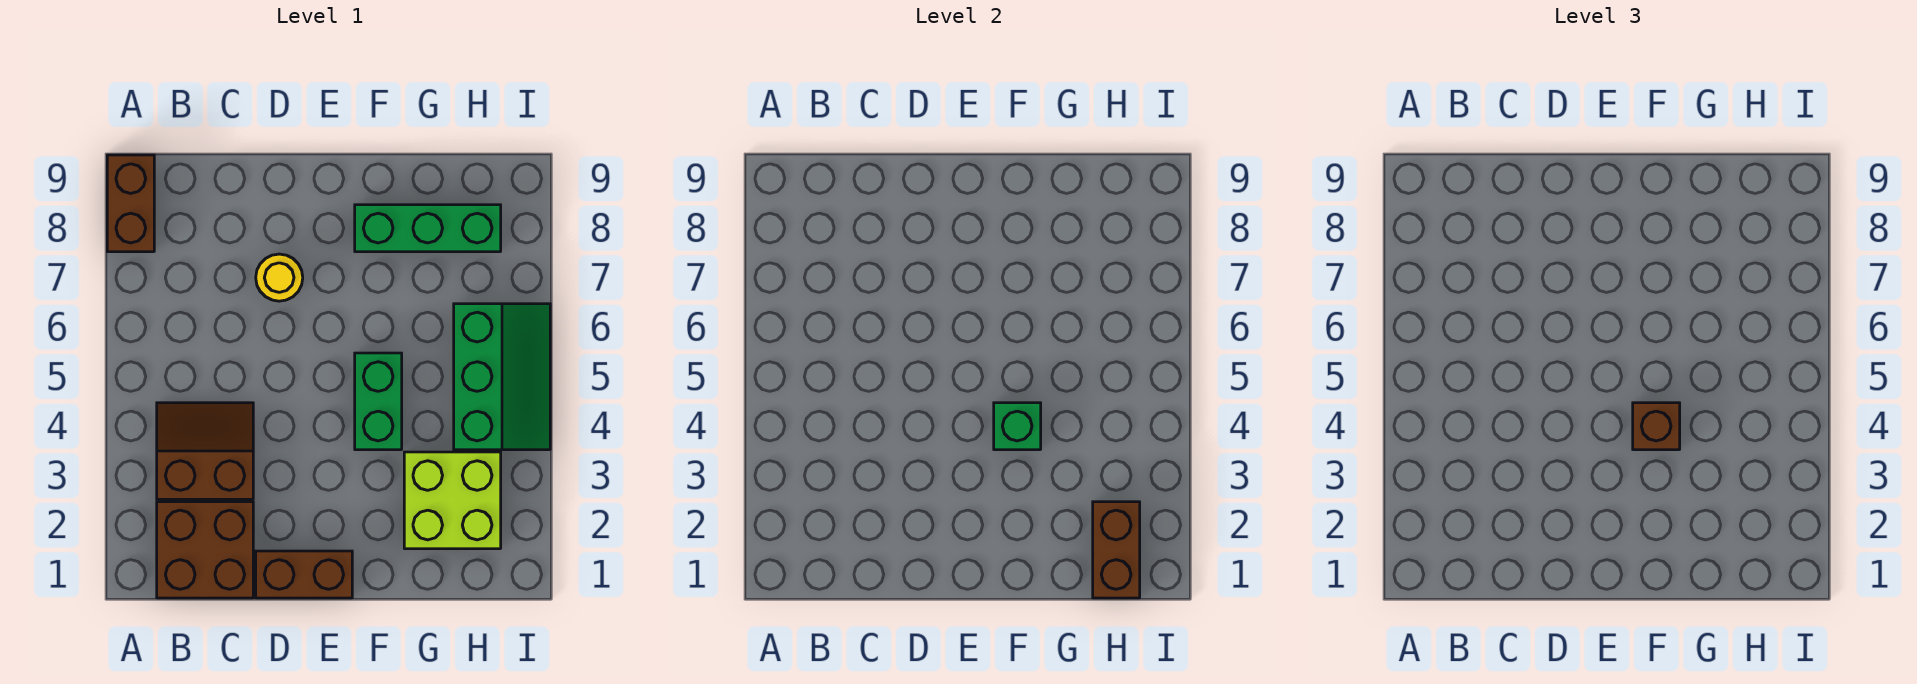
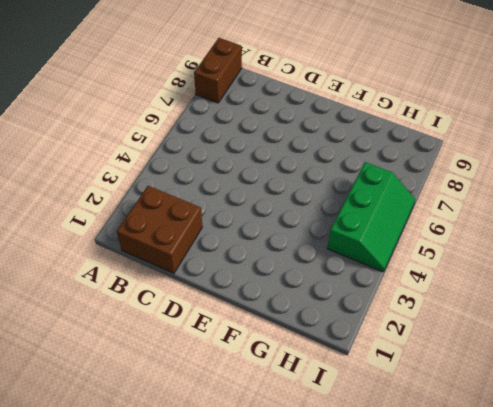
none -> brown 2x2 slope [157,403,253,499]
none -> brown 1x2 brick [256,551,352,598]
none -> yellow 1x1 round brick [256,254,303,301]

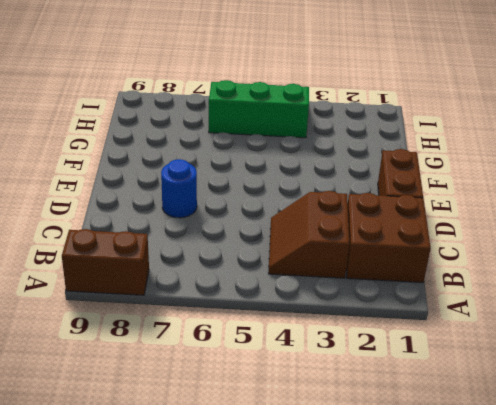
blue 1x1 round brick [161,159,197,218] -> yellow 1x1 round brick [256,254,303,301]
none -> green 1x2 brick [355,353,402,450]
none -> green 1x3 brick [355,205,501,252]
none -> lime 2x2 brick [404,452,501,549]

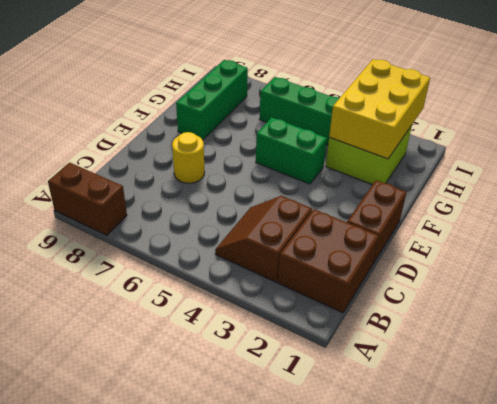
yellow 2x3 brick [329,59,430,159] -> brown 1x2 brick [1093,502,1140,598]
none -> green 1x1 brick [994,403,1041,450]
none -> brown 1x1 brick [1633,403,1680,450]

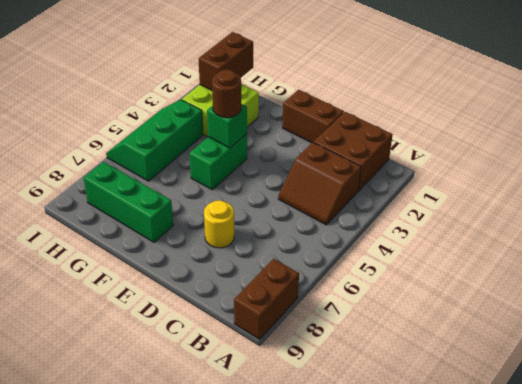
brown 1x1 round brick [212,69,241,118] -> brown 1x1 brick [1633,403,1680,450]

